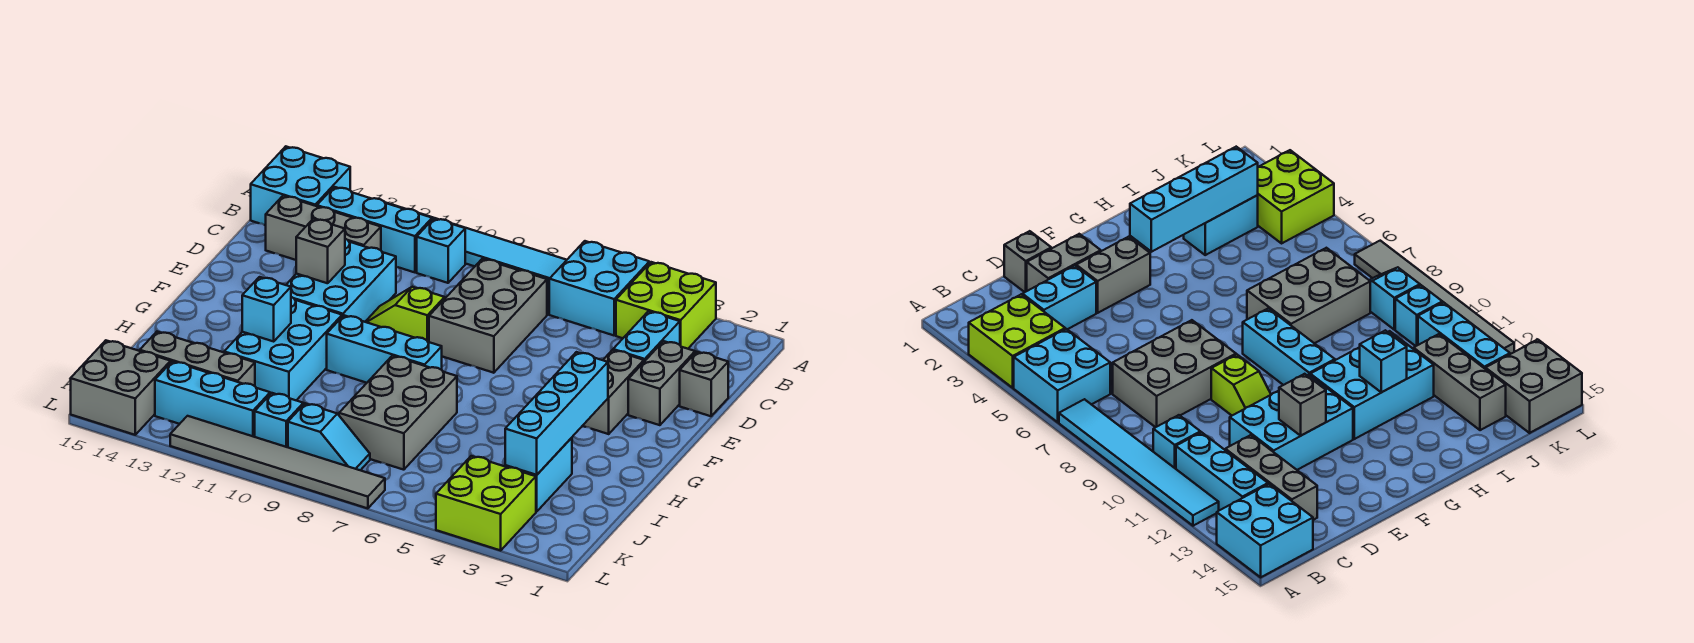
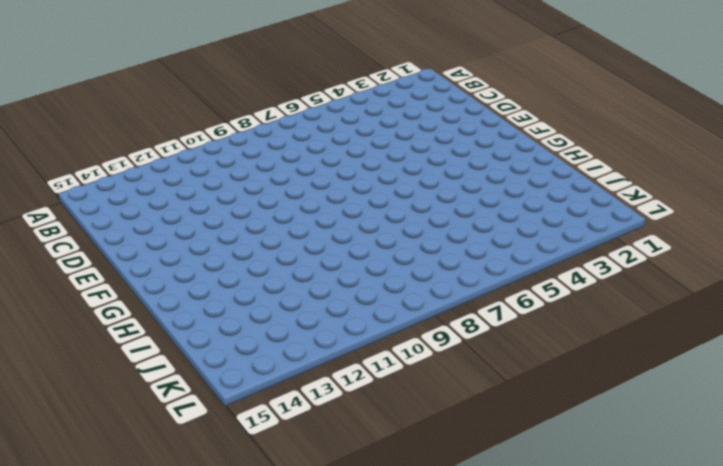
none -> lime 2x2 brick [616,262,716,349]
none -> cyan 2x2 brick [549,241,649,335]
none -> cyan 1x6 tile [387,203,566,290]

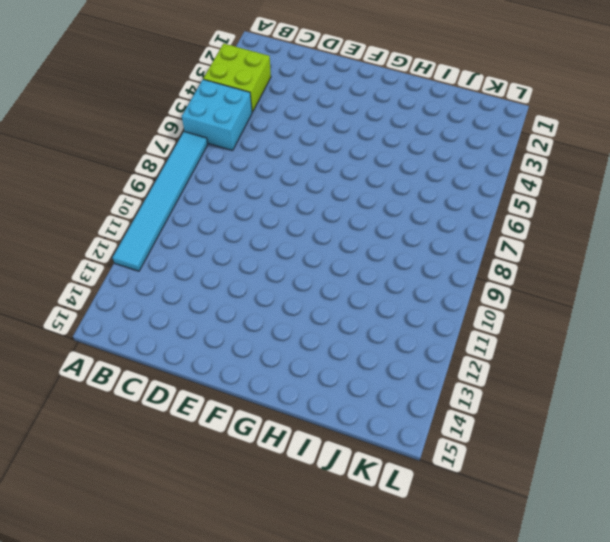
none -> cyan 2x2 brick [251,146,350,225]
none -> cyan 1x1 brick [417,218,465,283]
none -> cyan 1x3 brick [317,187,432,272]

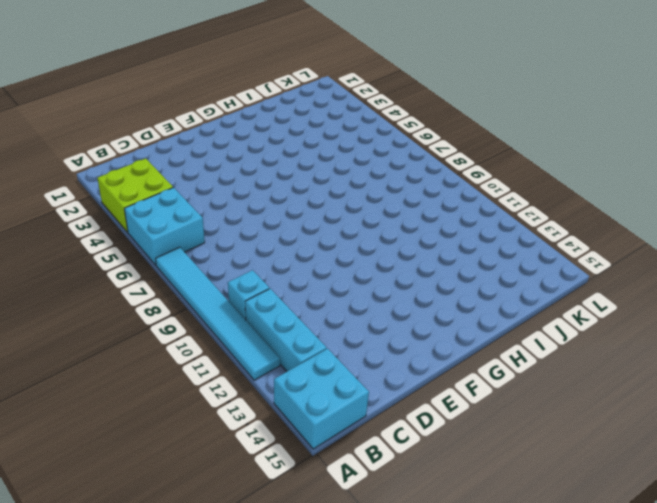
none -> cyan 1x2 brick [613,311,680,362]
none -> grey 2x3 brick [429,259,547,373]
none -> grey 1x3 brick [265,196,381,260]

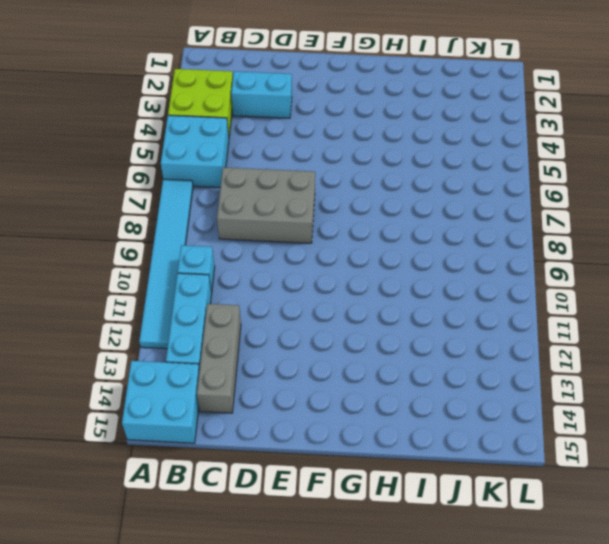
none -> grey 1x1 brick [680,352,728,416]
none -> grey 1x2 brick [628,341,695,425]
none -> cyan 2x3 brick [286,239,396,322]

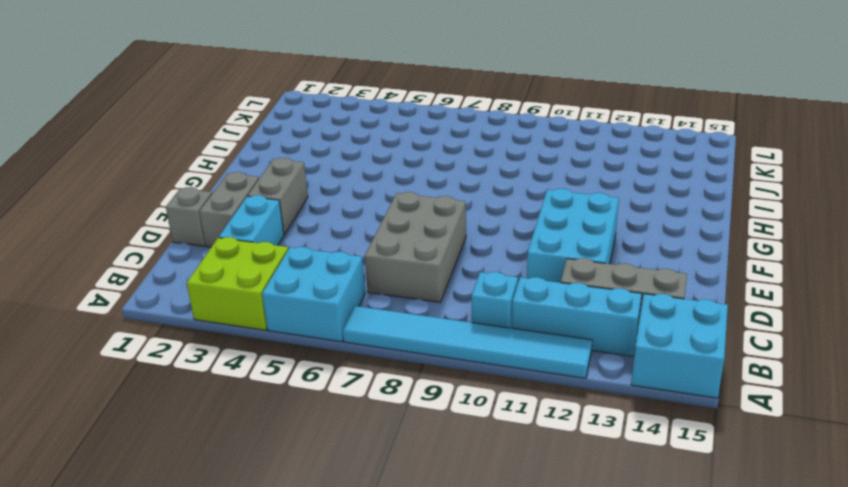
none -> lime 1x2 slope [365,287,445,342]
none -> cyan 1x3 brick [327,315,442,383]
none -> cyan 2x3 brick [224,297,342,400]

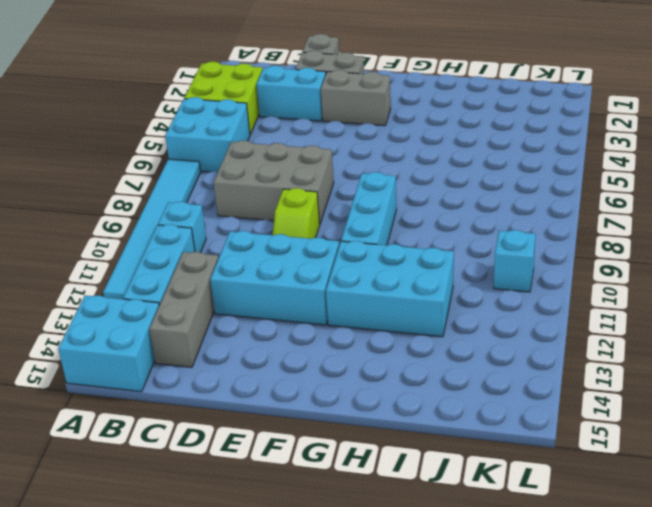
none -> grey 2x3 brick [339,356,457,470]
none -> cyan 1x2 brick [505,438,572,512]
none -> grey 1x3 brick [140,332,255,386]

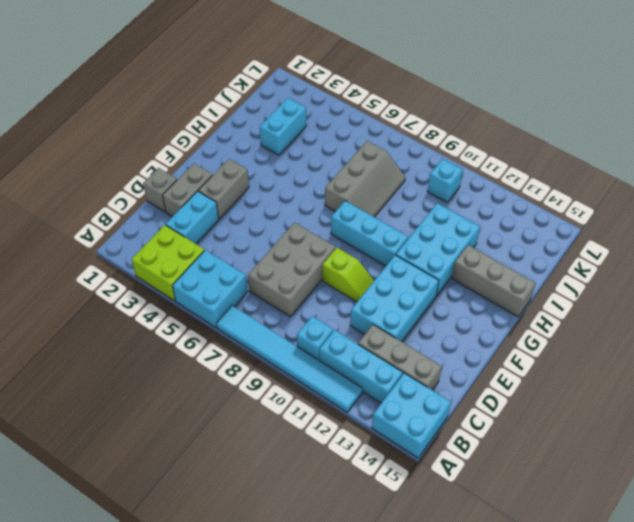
grey 2x3 slope [325,141,405,217] -> grey 2x3 brick [339,356,457,470]
grey 1x3 brick [452,245,536,317] -> grey 1x3 brick moved to [140,332,255,386]
none -> lime 2x2 brick [436,456,536,550]
none -> cyan 1x2 slope [288,403,370,470]
none -> cyan 1x3 brick [155,361,270,437]

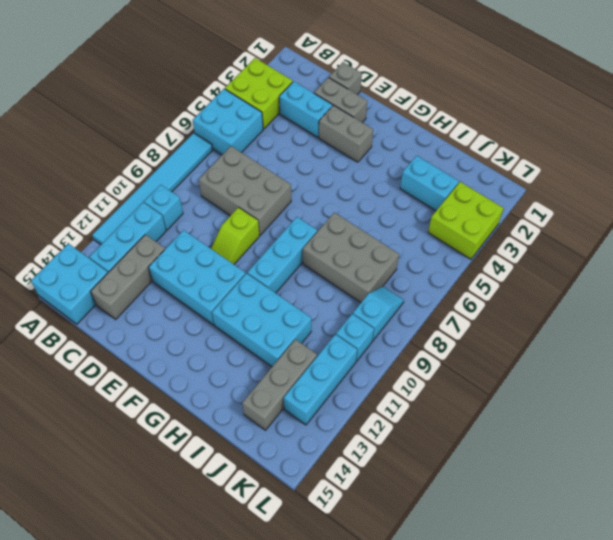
none -> grey 2x2 brick [71,340,171,435]
none -> grey 1x6 tile [170,416,385,508]
none -> grey 1x1 brick [296,219,345,283]

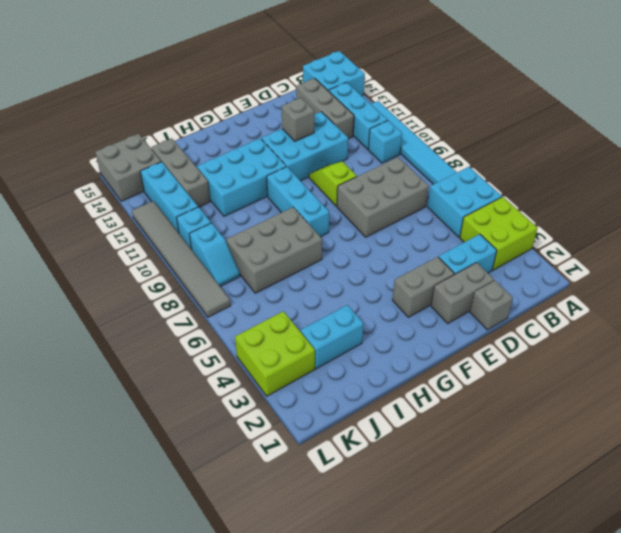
none -> cyan 1x4 brick [505,352,608,475]
none -> cyan 1x1 brick [242,277,291,341]

